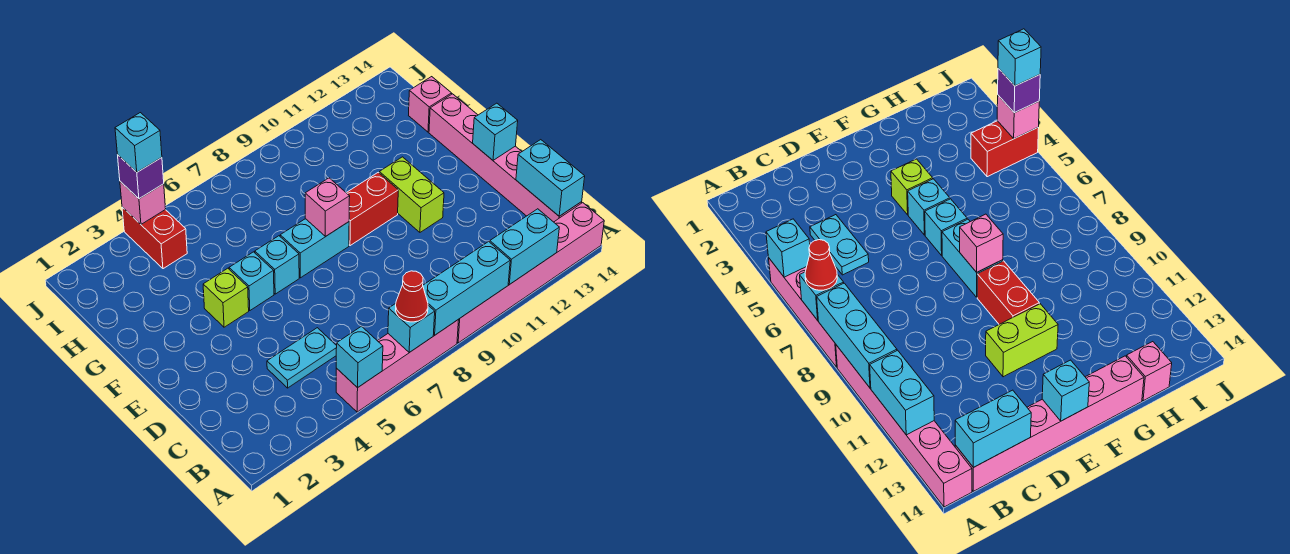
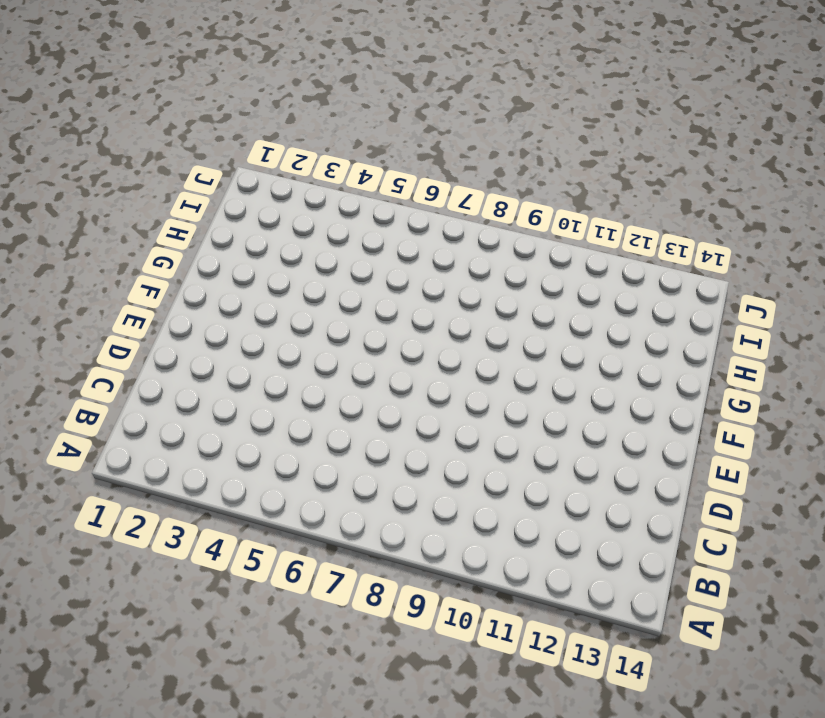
none -> pink 1x4 brick [336,319,459,412]
none -> pink 1x6 brick [457,203,604,343]
none -> pink 1x6 brick [429,94,582,222]

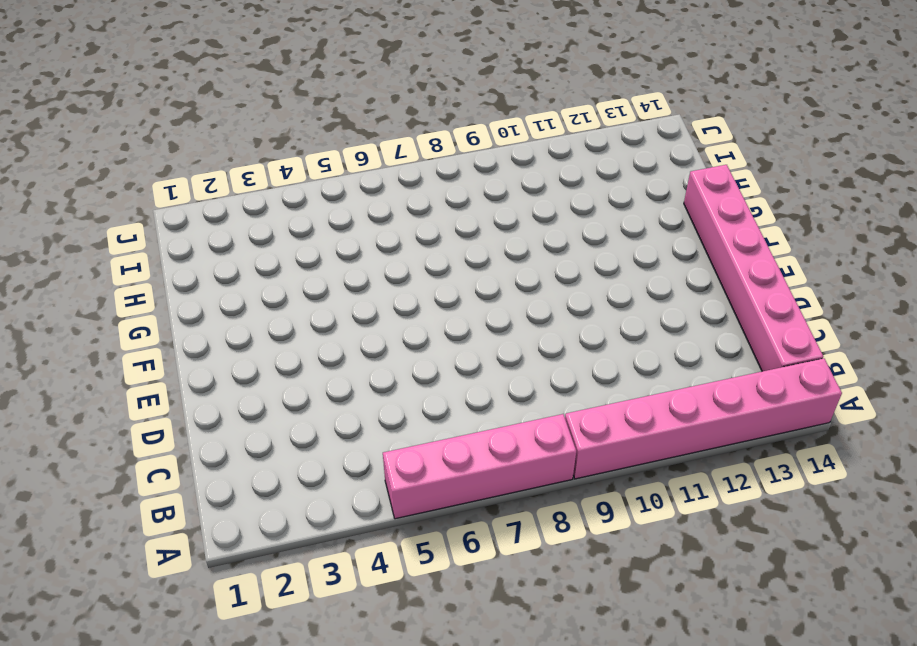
none -> cyan 1x2 plate [267,328,337,388]
none -> lime 1x2 brick [379,157,444,232]
none -> lime 1x1 brick [203,268,249,327]

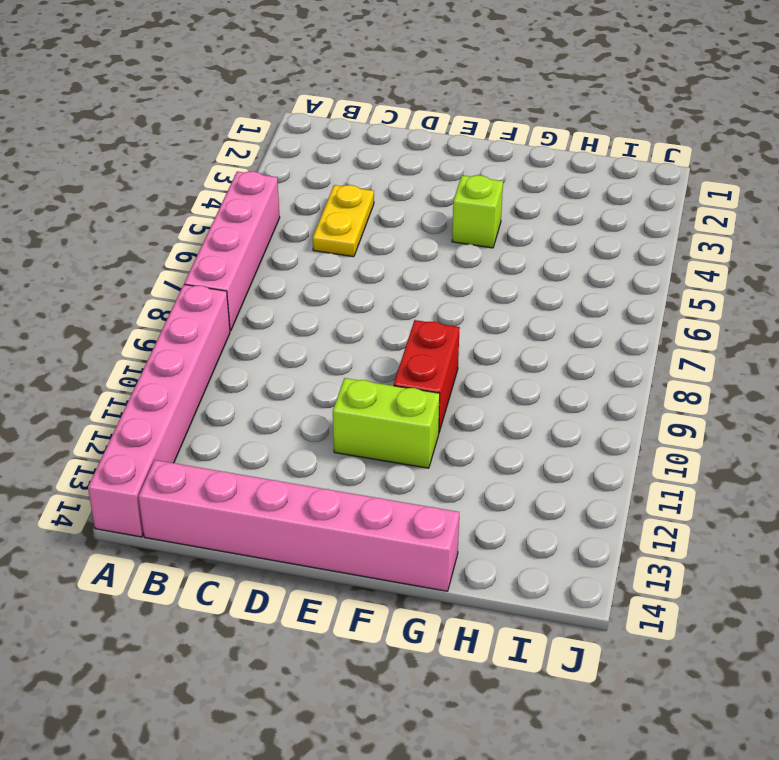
yellow 1x2 plate [313,185,374,257] -> cyan 1x2 plate [267,328,337,388]
none -> cyan 1x1 brick [229,252,274,311]
none -> cyan 1x1 brick [255,236,299,294]
none -> cyan 1x2 brick [280,219,349,278]

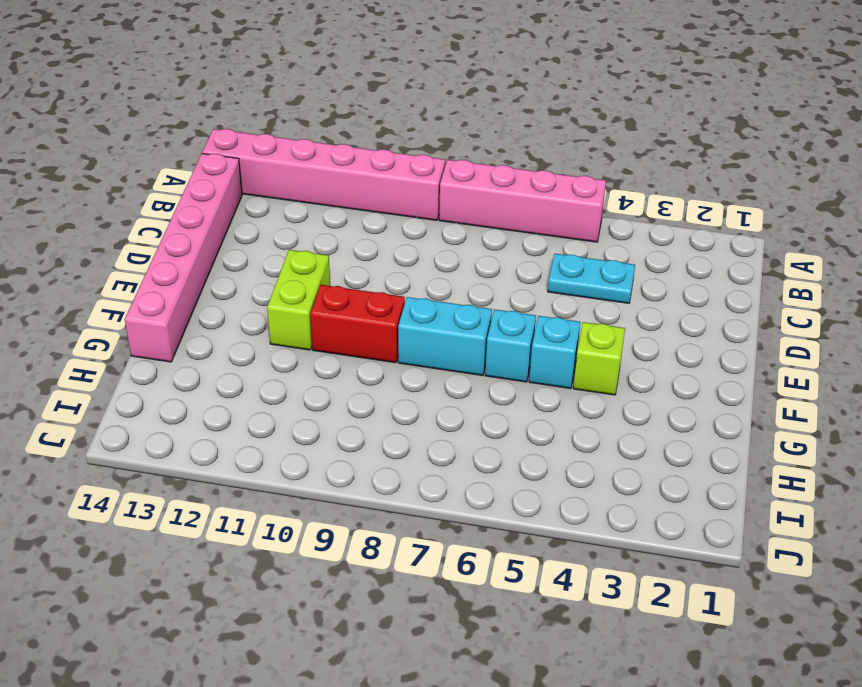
none -> pink 1x1 brick [409,77,452,132]
none -> red 1x2 brick [122,207,187,269]
none -> cyan 1x1 brick [336,326,383,388]

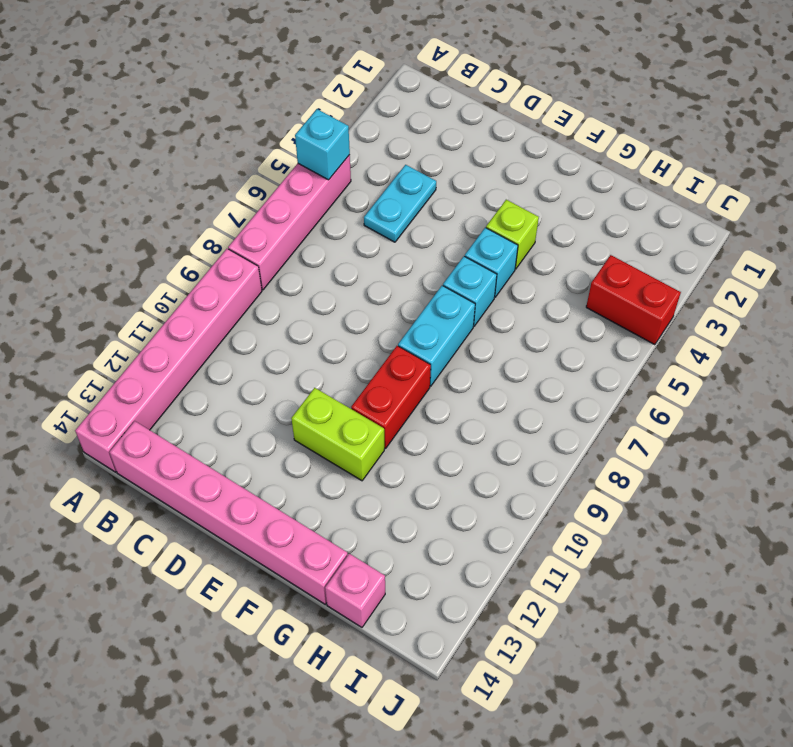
none -> cyan 1x1 brick [388,304,435,352]
none -> cyan 1x3 brick [423,242,510,335]
none -> cyan 1x2 brick [490,209,559,285]

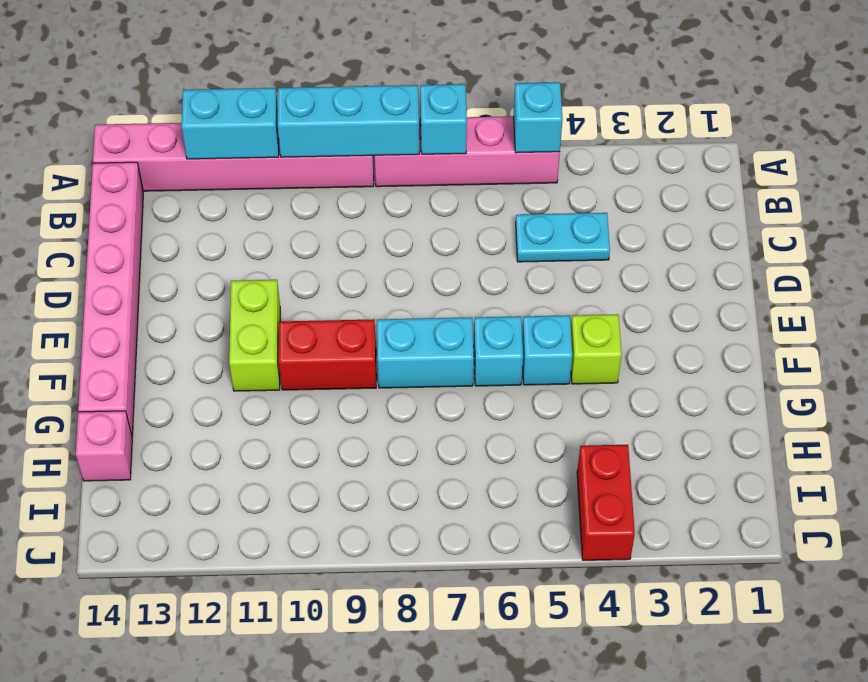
none -> cyan 1x2 brick [516,140,585,216]
none -> cyan 1x1 brick [473,103,518,160]
none -> pink 1x1 brick [305,178,350,236]

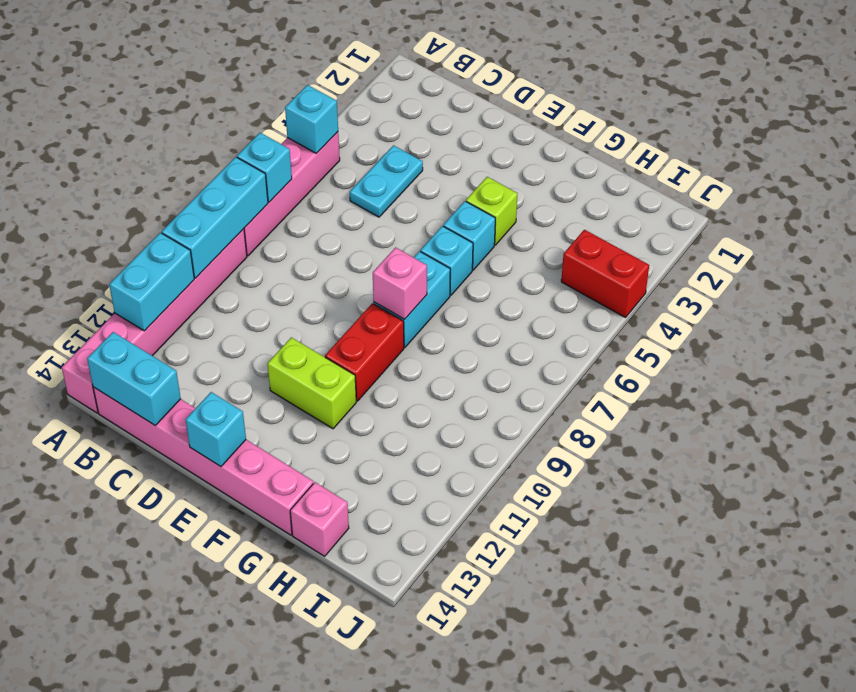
none -> pink 1x1 brick [120,181,166,224]
none -> red 1x1 cone [396,271,428,322]
none -> purple 1x1 brick [118,155,164,199]

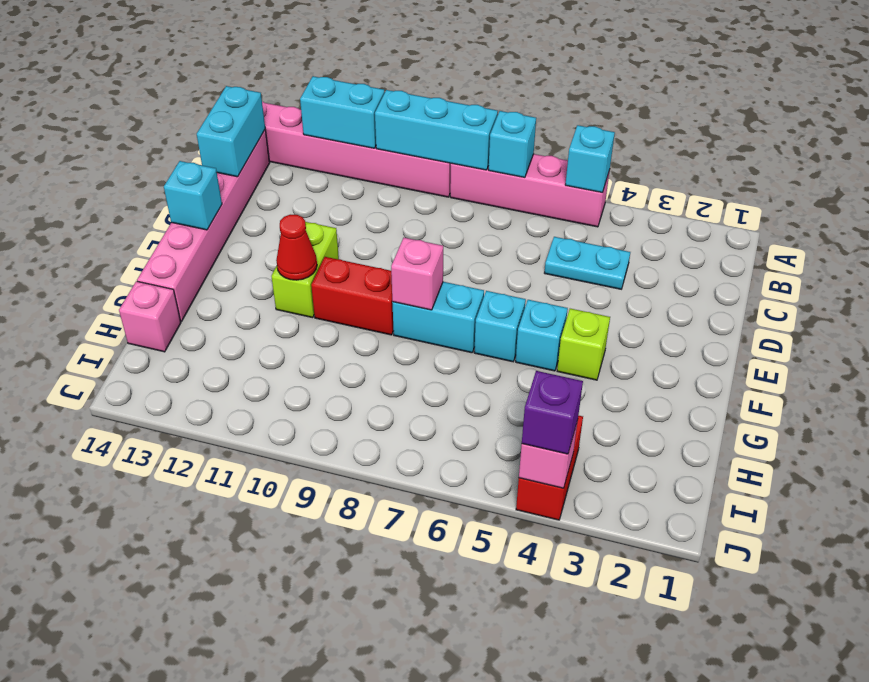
red 1x1 cone [276,215,317,280] -> red 1x1 cone moved to [396,271,428,322]
none -> cyan 1x1 brick [115,113,162,172]

